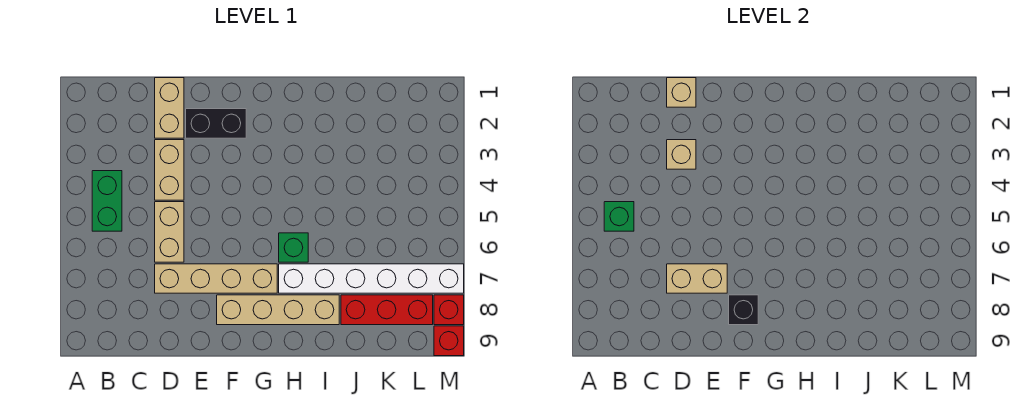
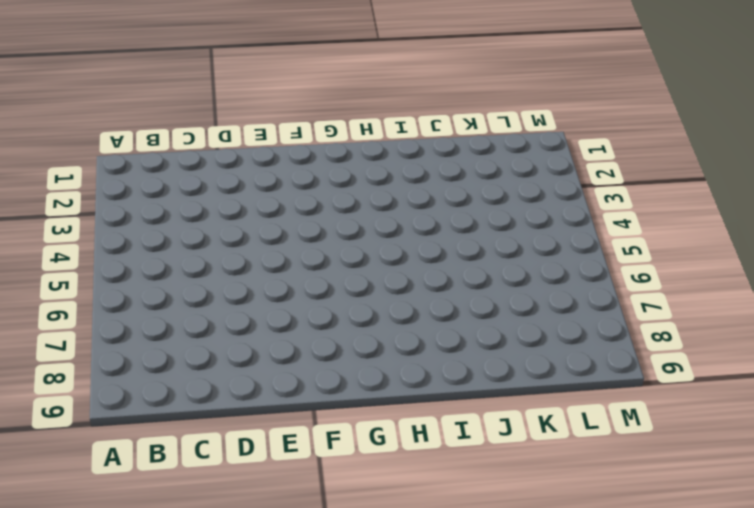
none -> green 1x2 brick [92,171,122,231]
none -> tan 1x2 brick [155,78,184,138]
none -> tan 1x2 brick [155,140,184,200]

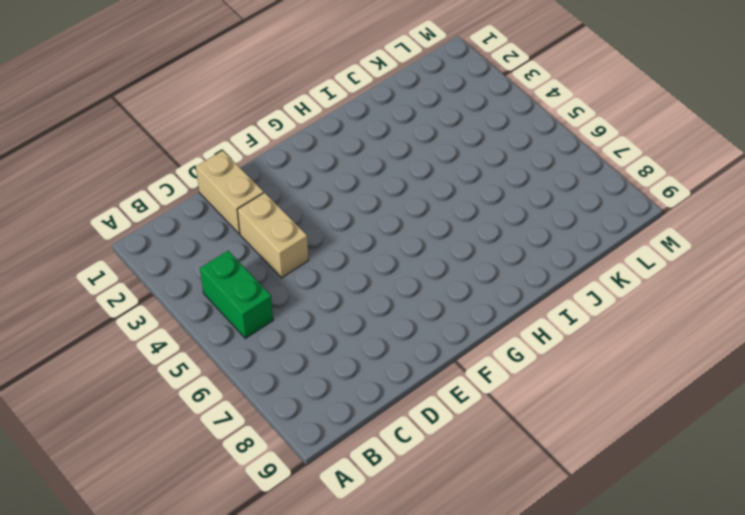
none -> tan 1x2 brick [155,202,184,262]
none -> tan 1x4 brick [155,264,277,293]
none -> black 1x2 brick [186,109,246,138]

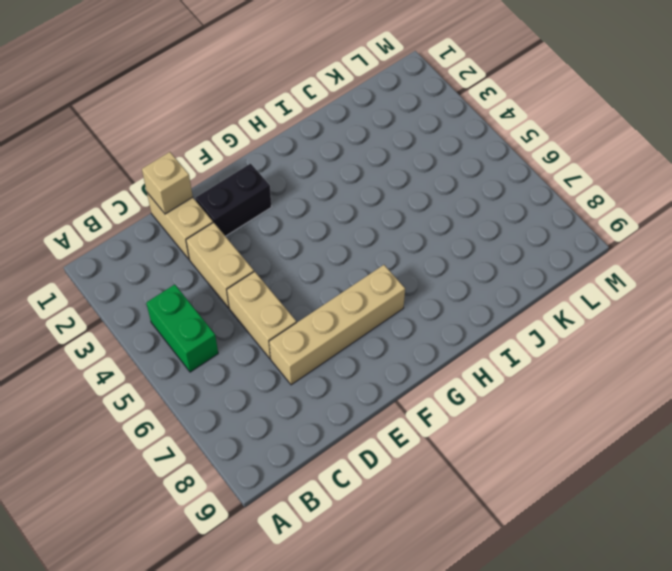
none -> tan 1x4 brick [217,295,339,325]
none -> green 1x1 brick [279,233,308,262]
none -> white 1x6 brick [279,264,464,293]

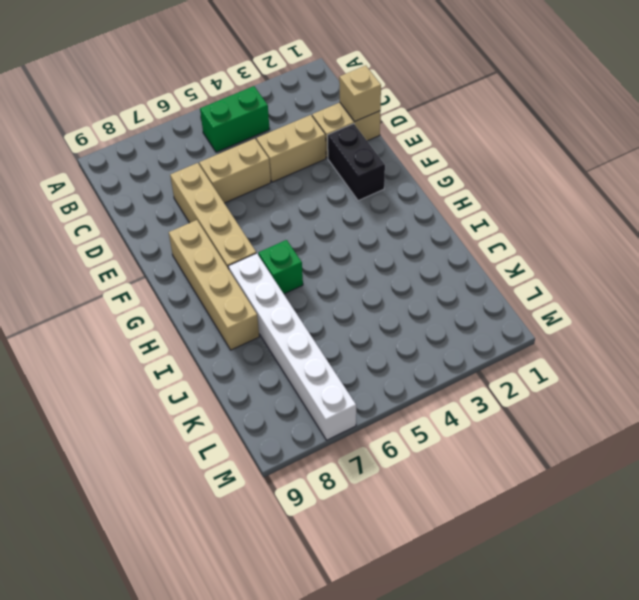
none -> red 1x3 brick [341,295,433,325]
none -> red 1x1 brick [434,295,464,325]
none -> red 1x1 brick [434,326,464,356]

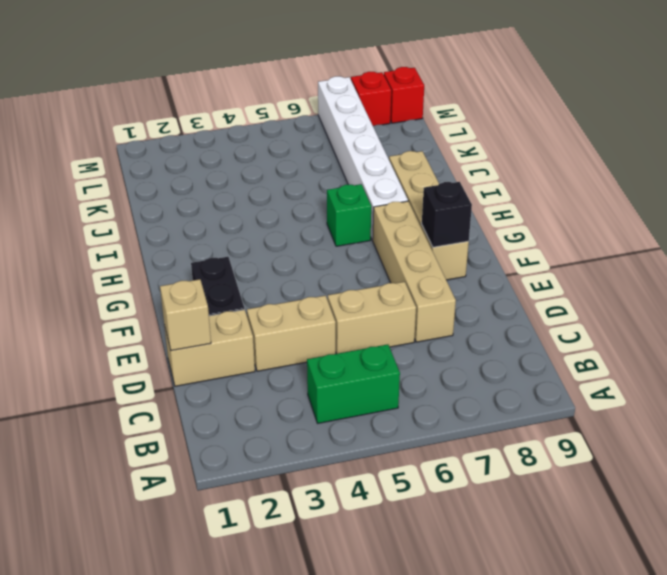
none -> red 1x3 brick [341,295,433,325]
none -> green 1x1 brick [604,202,634,231]
none -> tan 1x1 brick [667,140,696,169]

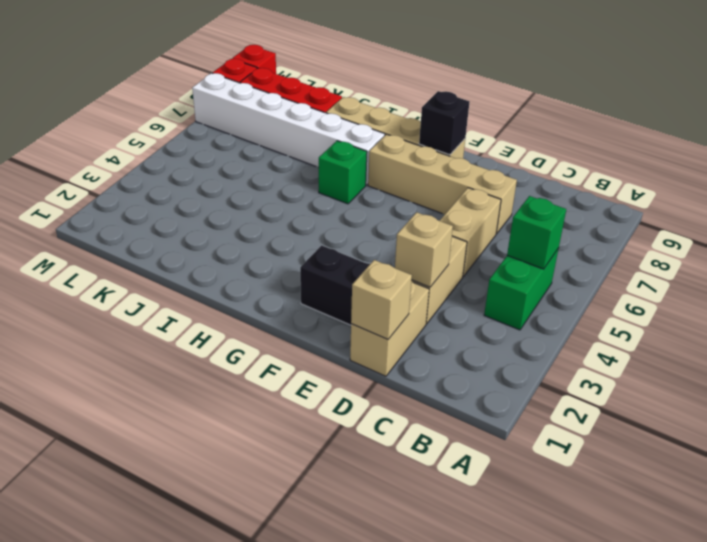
none -> tan 1x2 brick [667,264,727,293]

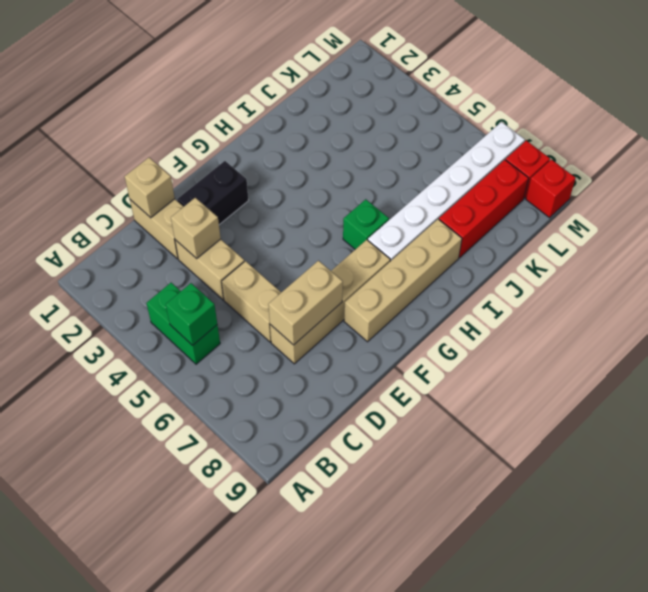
none -> black 1x1 brick [729,295,758,325]

